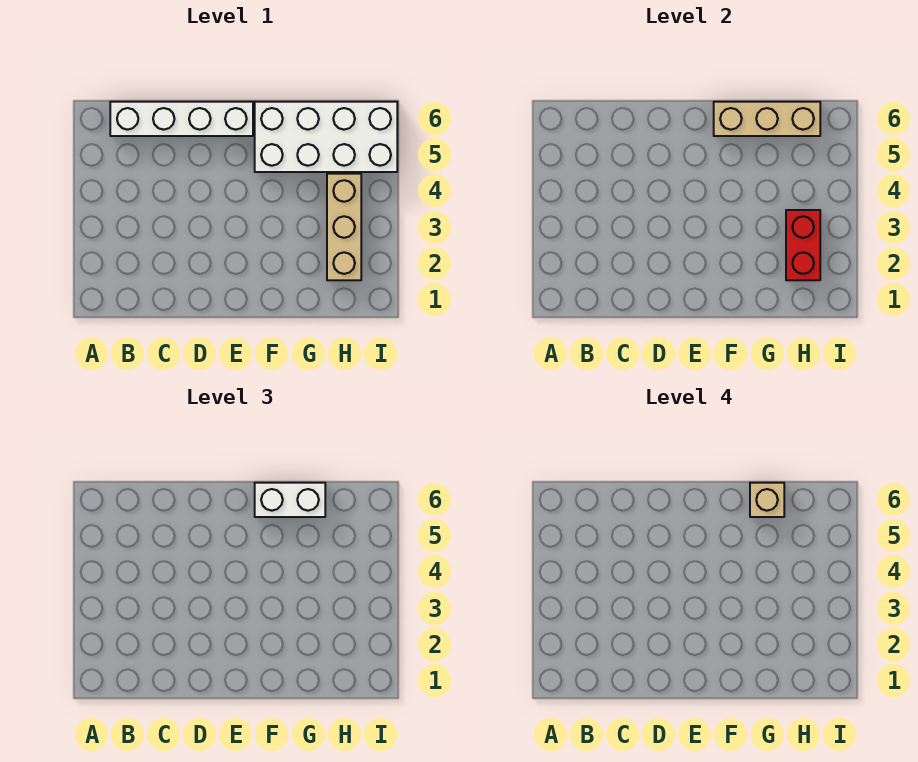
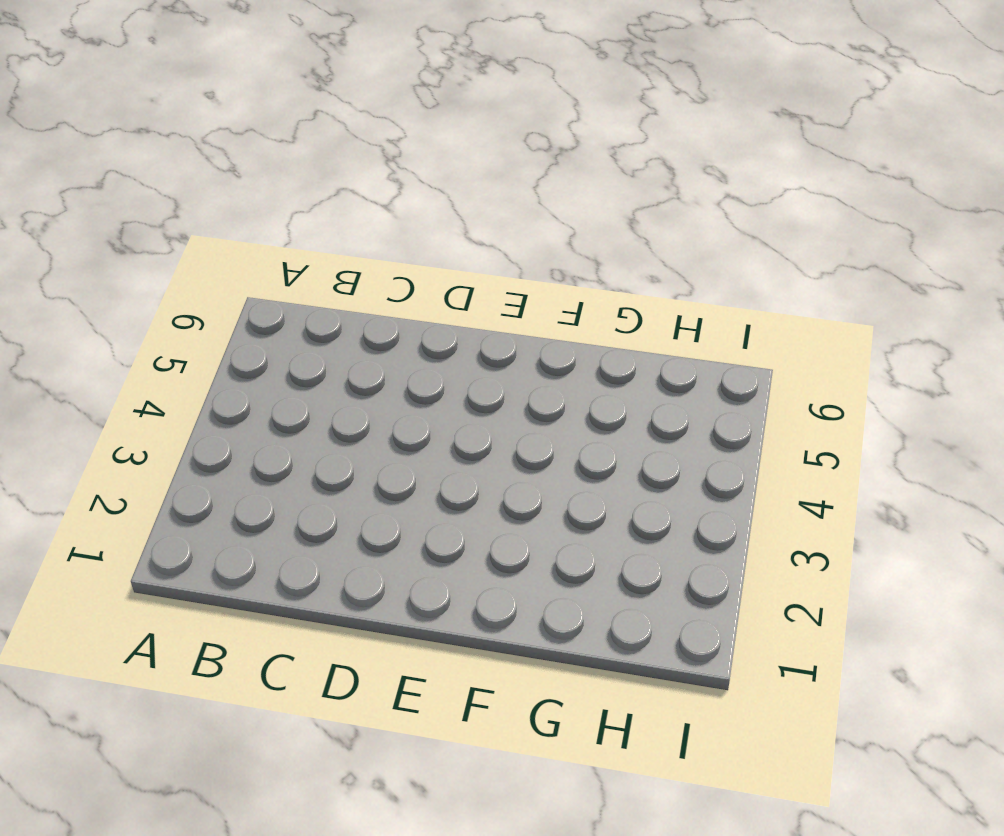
none -> white 1x4 brick [110,102,253,136]
none -> white 2x4 brick [255,102,397,172]

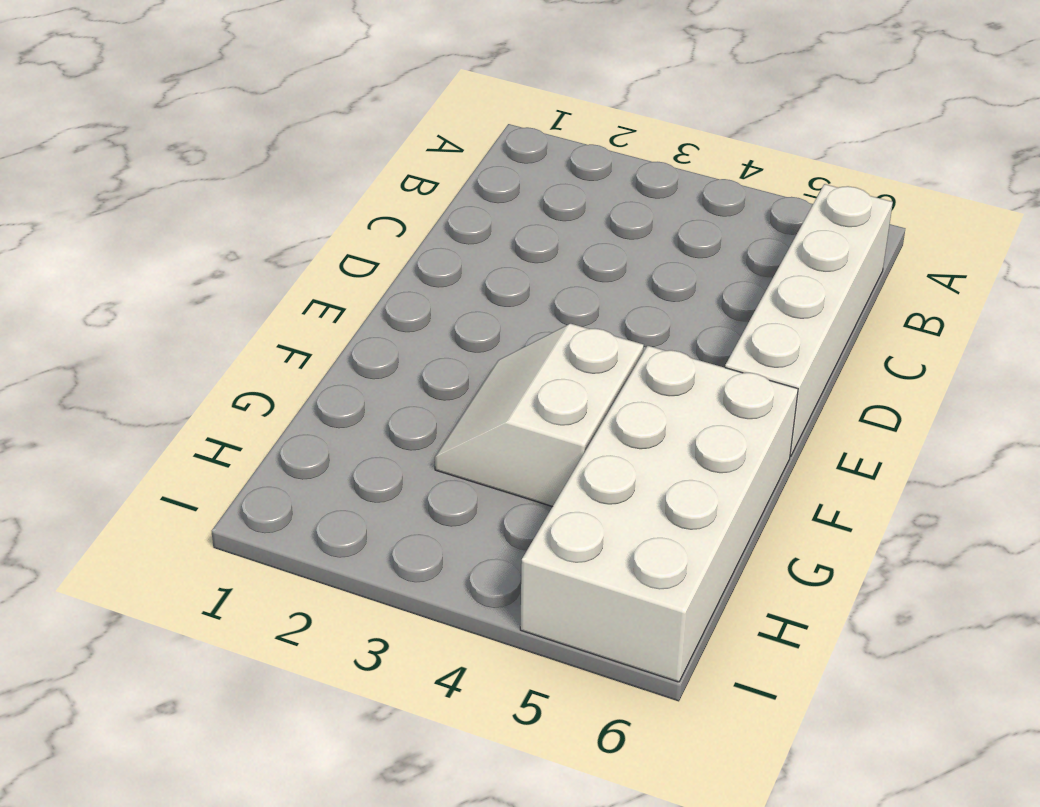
white 2x2 slope [435,324,644,507] -> none
none -> tan 1x3 brick [327,174,361,280]
none -> tan 1x3 brick [714,102,820,136]

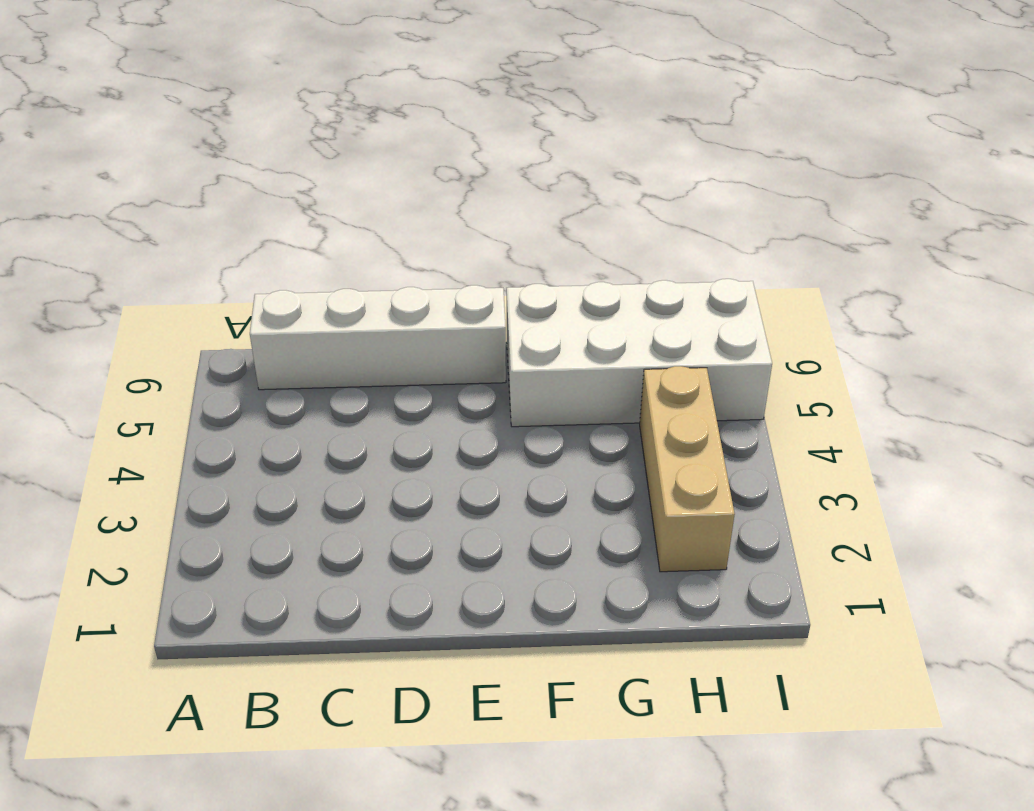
none -> tan 1x3 brick [714,102,820,136]
none -> red 1x2 brick [786,210,820,280]

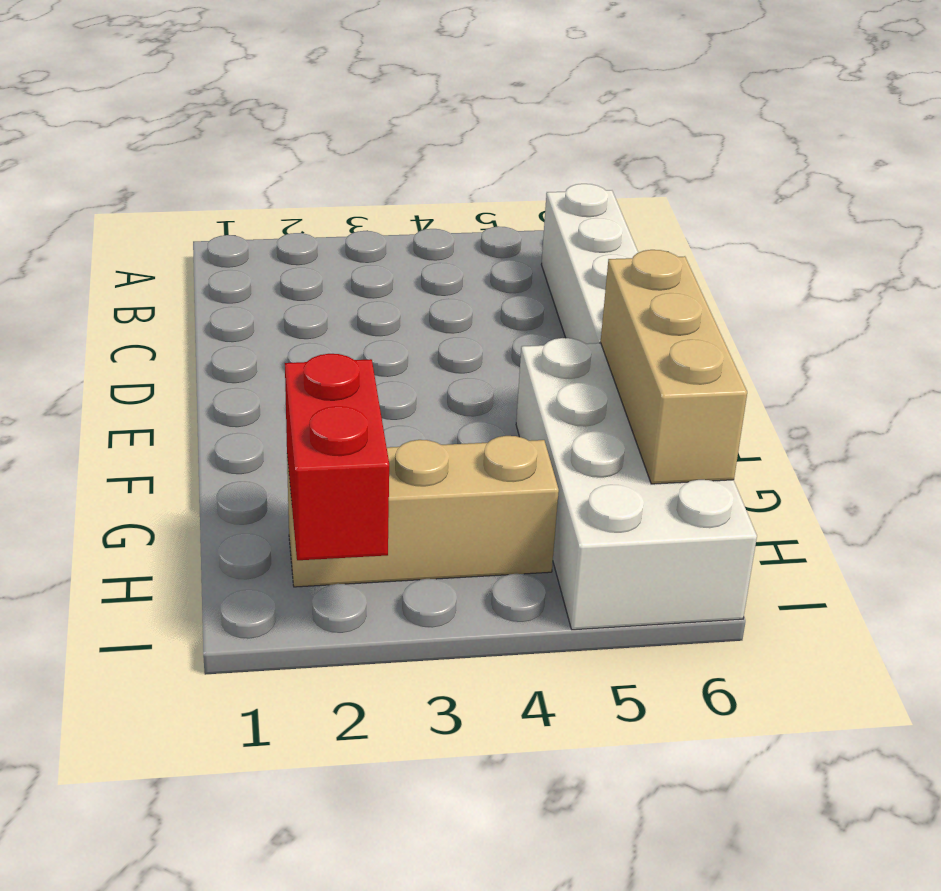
red 1x2 brick [285,354,389,560] -> red 1x2 brick turned to [786,210,820,280]
none -> white 1x2 brick [255,483,325,517]
none -> tan 1x1 brick [750,483,784,517]

